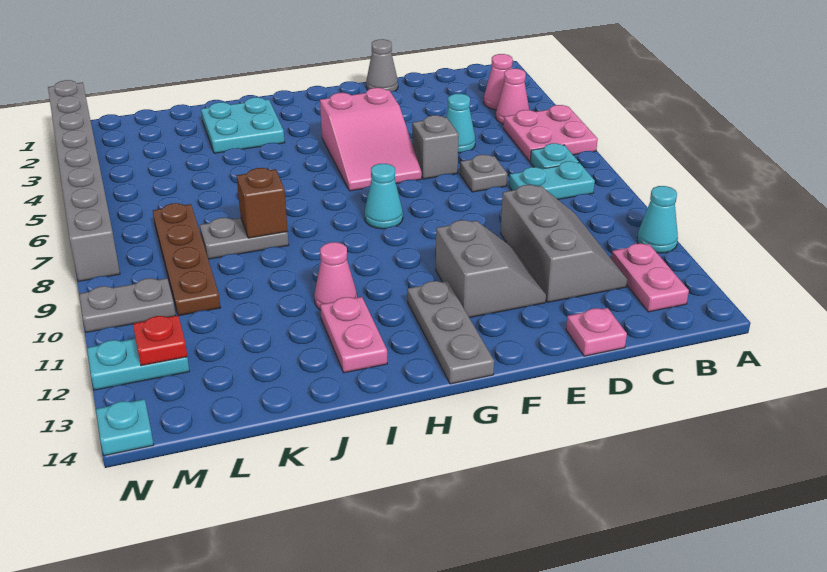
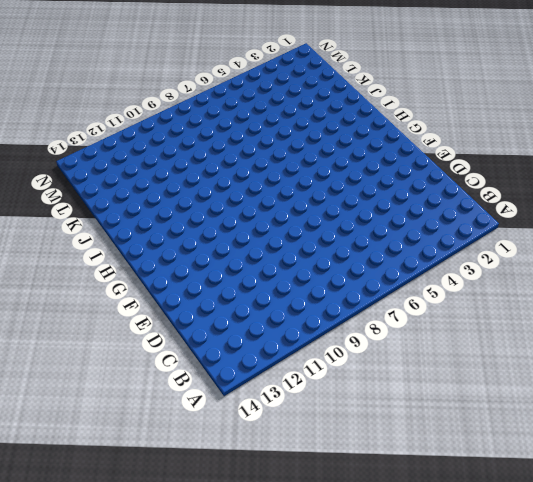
none -> pink 2x2 plate [504,105,598,162]
none -> cyan 1x1 cone [637,186,678,253]
none -> pink 1x1 cone [484,54,513,110]

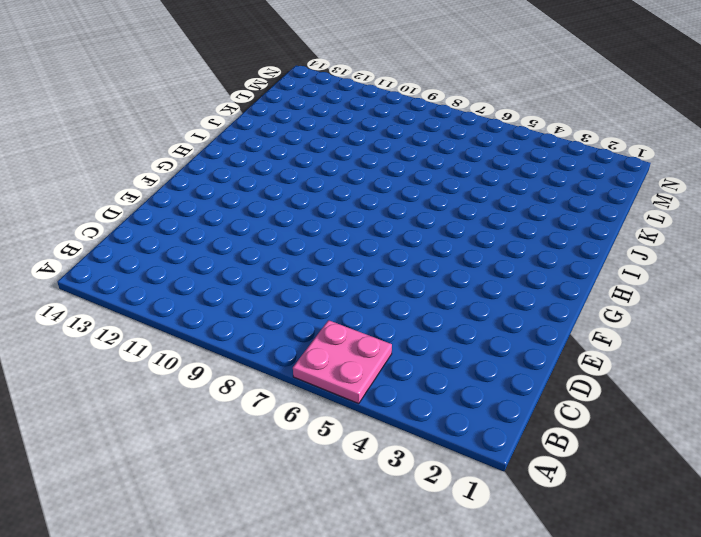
none -> cyan 1x1 cone [637,186,678,253]
none -> pink 1x1 cone [484,54,513,110]
none -> pink 1x1 cone [496,69,529,124]

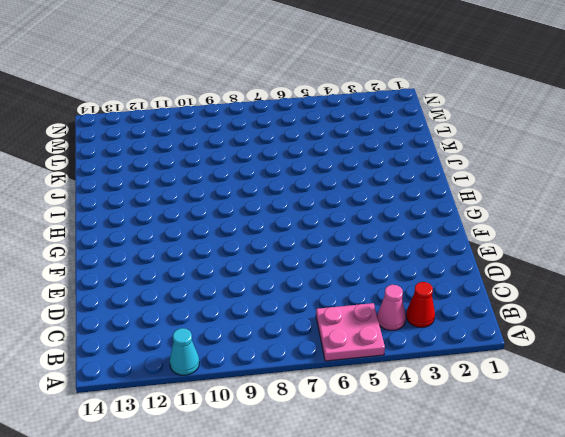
red 1x1 cone [406,282,435,327] -> pink 1x1 cone [484,54,513,110]
none -> cyan 1x1 plate [530,143,579,169]
none -> cyan 1x2 plate [509,161,595,199]
none -> pink 1x2 plate [611,243,689,312]

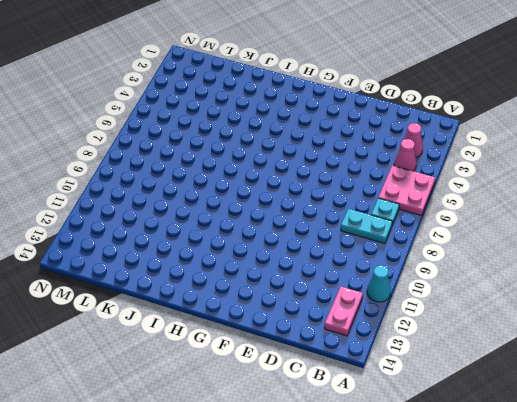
none -> grey 2x3 slope [501,185,627,302]
none -> cyan 1x1 cone [446,94,475,153]
none -> grey 1x1 plate [460,155,507,192]

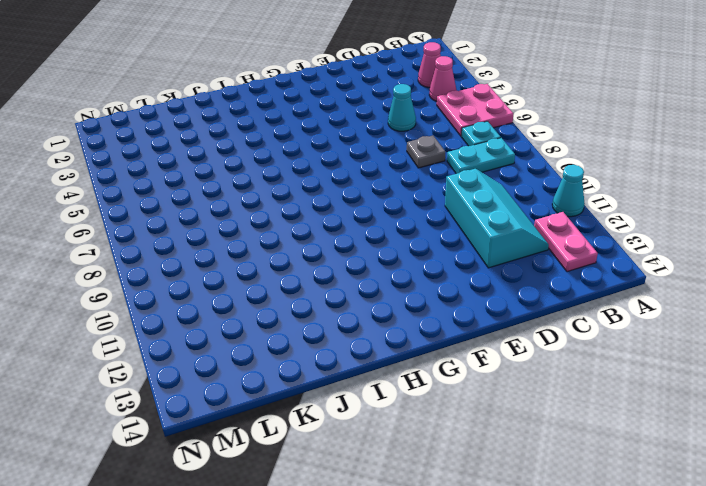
cyan 2x3 slope [445,169,549,268] -> grey 2x3 slope [501,185,627,302]
none -> pink 1x1 plate [566,308,627,356]
none -> grey 1x1 cone [366,39,398,91]
none -> grey 1x1 brick [412,115,459,179]

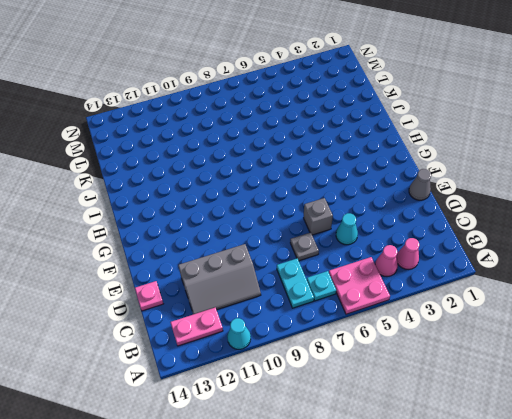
none -> grey 2x2 slope [436,220,546,318]
none -> pink 2x3 slope [320,88,422,191]
none -> cyan 1x1 cone [365,164,403,229]

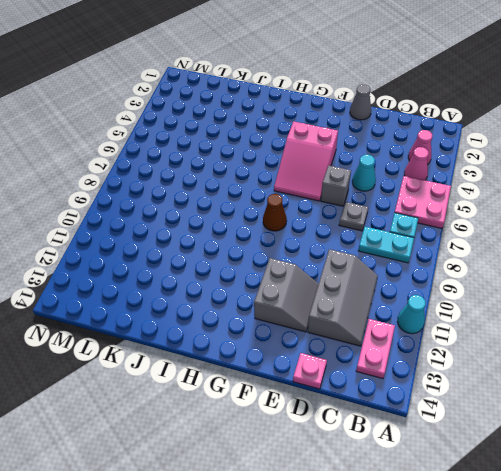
brown 1x1 cone [263,194,287,231] -> cyan 1x1 cone [365,164,403,229]
none -> grey 1x3 plate [407,281,494,384]
none -> cyan 2x2 plate [201,97,285,153]
none -> pink 1x1 cone [314,242,357,310]

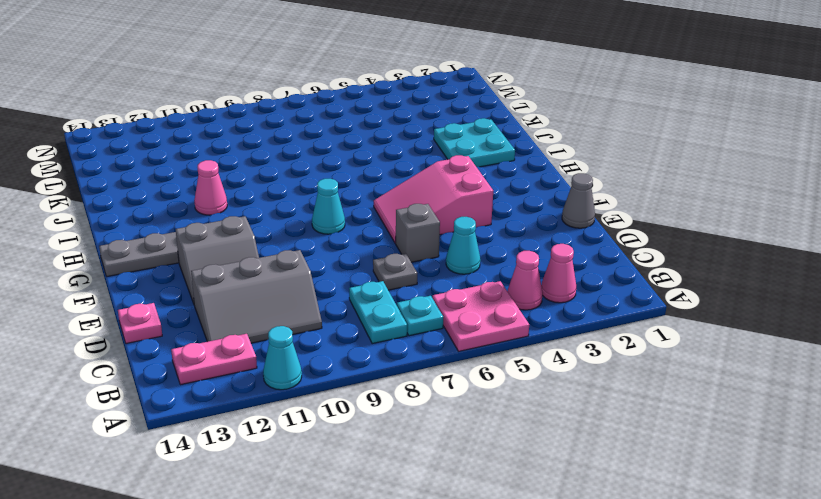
none -> pink 1x2 plate [320,297,387,373]
none -> grey 1x2 plate [200,218,289,259]
none -> brown 1x4 plate [153,203,221,316]

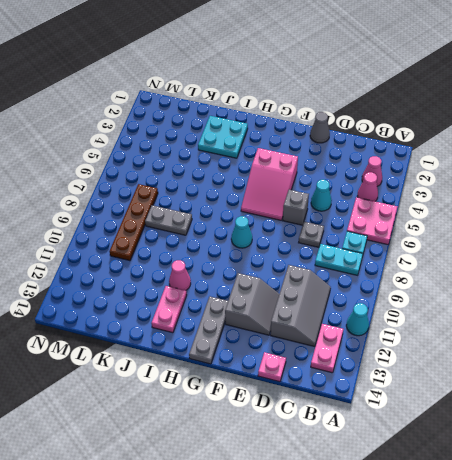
none -> grey 1x2 plate [79,278,176,332]
none -> cyan 1x2 plate [87,339,189,390]
none -> grey 1x8 brick [48,80,120,281]

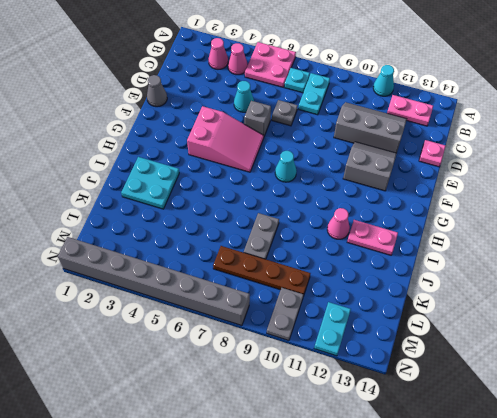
none -> grey 1x3 plate [407,281,494,384]
none -> cyan 1x1 plate [96,399,154,456]
none -> brown 1x1 brick [237,168,288,238]

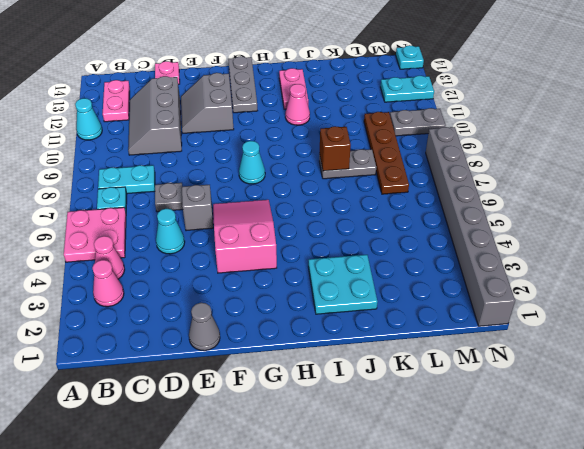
none -> red 1x1 plate [133,315,187,366]

